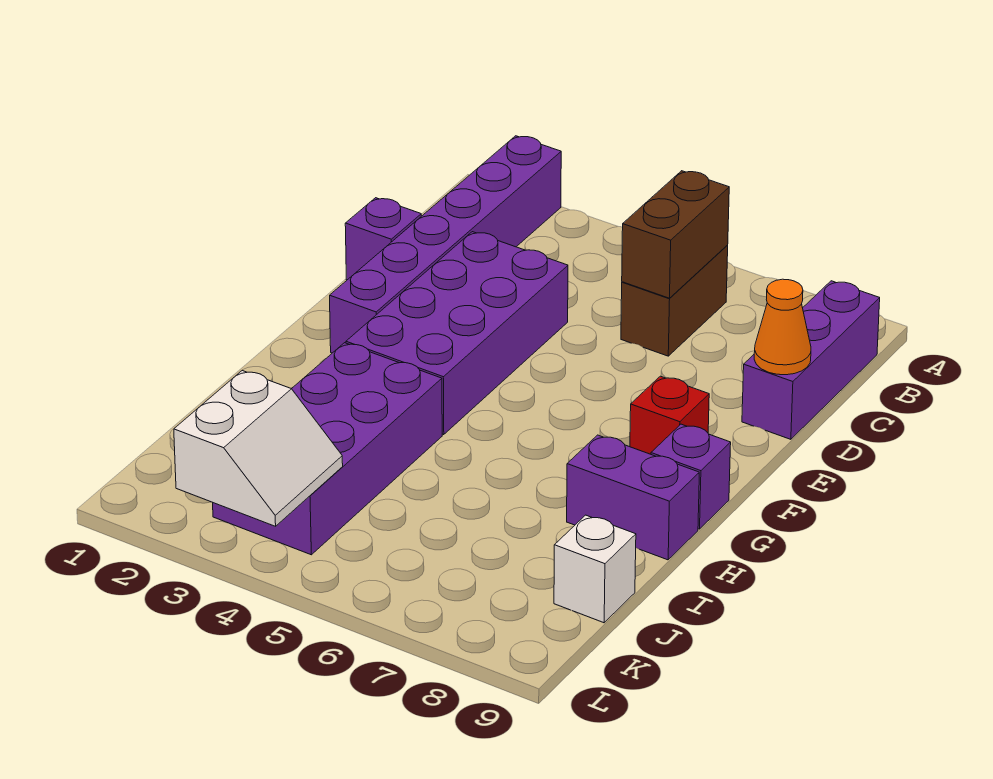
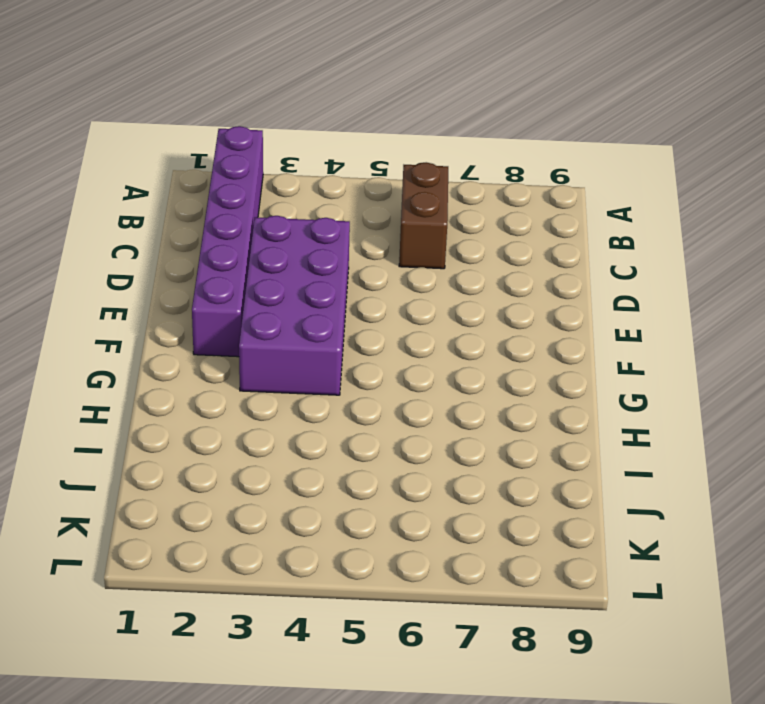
none -> purple 1x3 brick [742,281,880,439]
none -> purple 1x1 brick [345,198,421,280]
none -> red 1x1 brick [630,376,709,454]

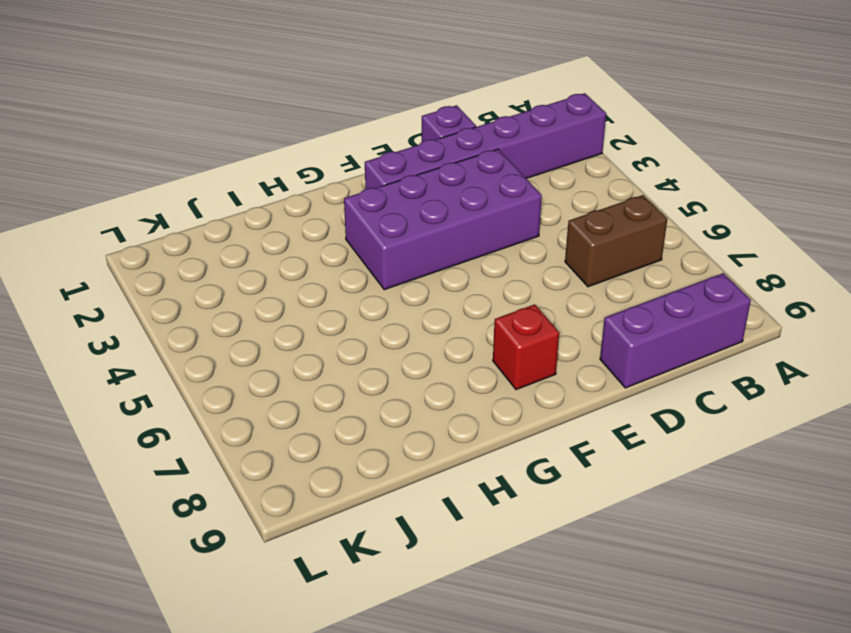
none -> purple 1x1 brick [651,424,731,529]
none -> purple 2x4 brick [213,343,442,555]
none -> purple 1x2 brick [567,435,699,560]

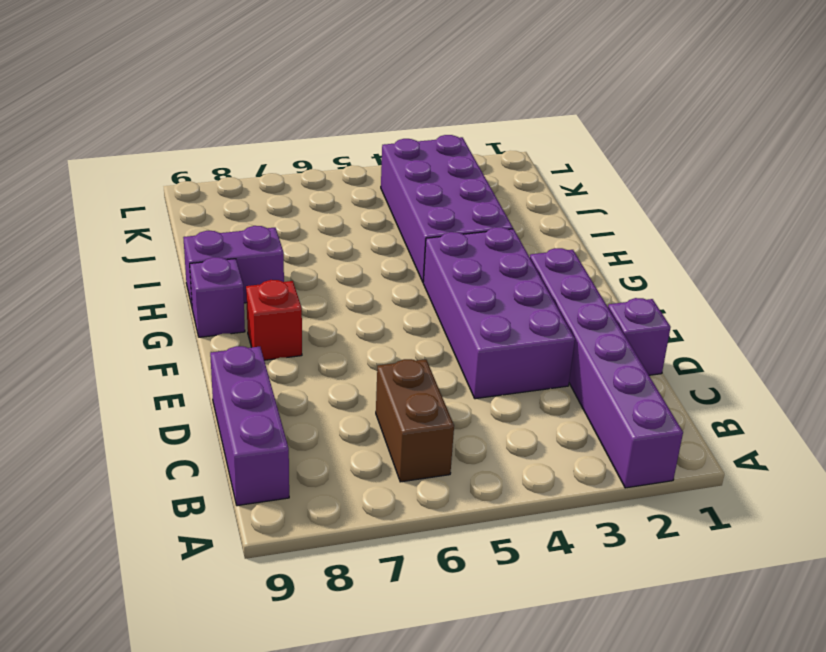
none -> white 1x1 brick [554,515,636,623]
none -> brown 1x2 brick [622,171,729,298]
none -> orange 1x1 cone [754,279,811,375]

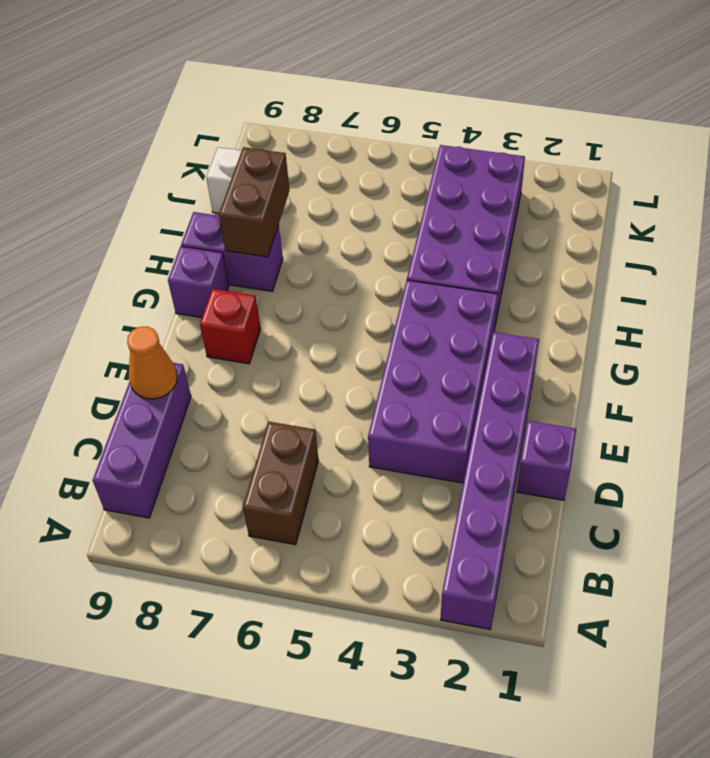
brown 1x2 brick [219,147,290,257] -> brown 1x2 brick moved to [622,171,729,298]
none -> white 2x2 slope [174,371,343,526]

